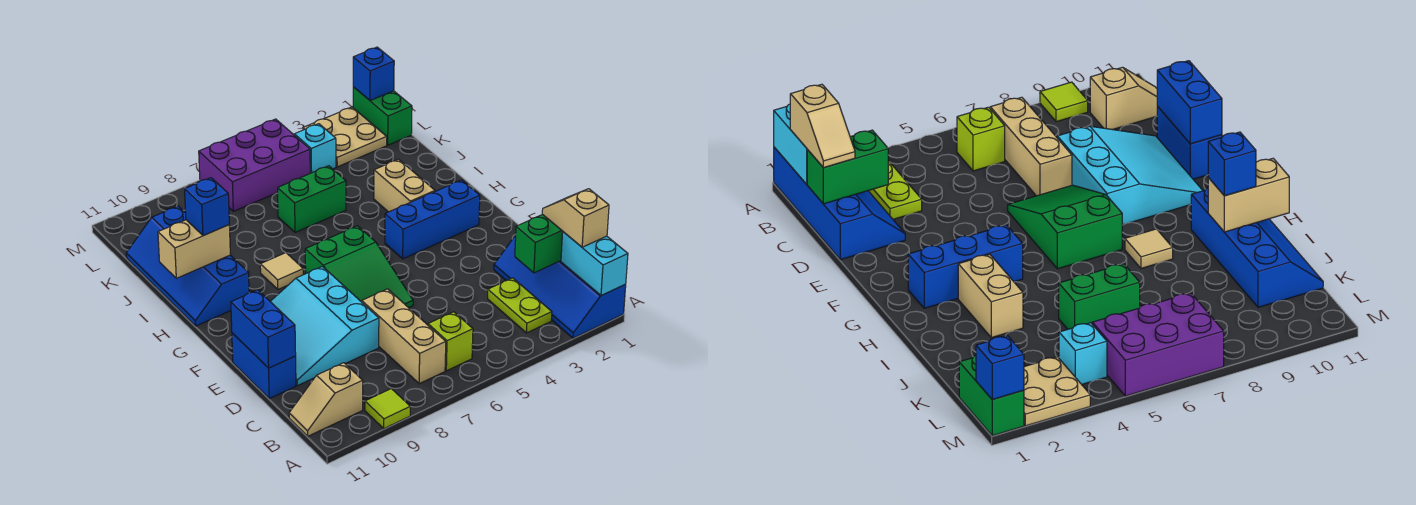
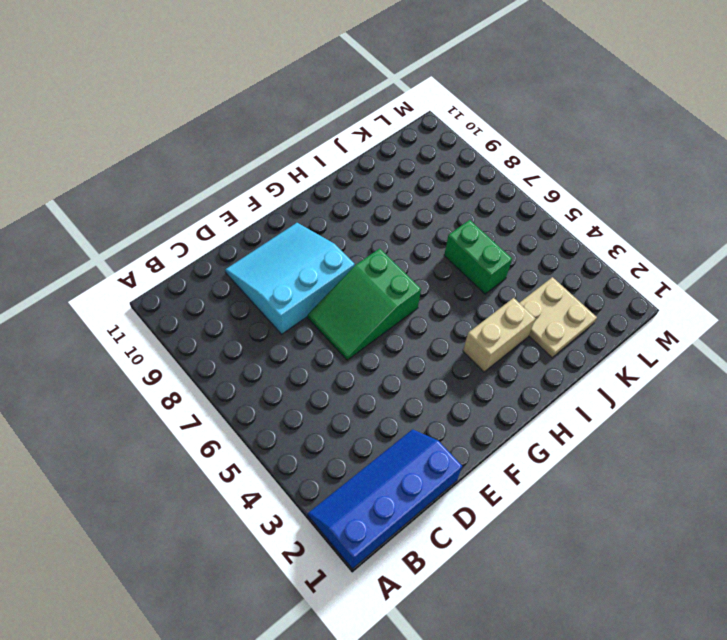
tan 2x2 plate [520,277,597,358] -> tan 2x2 plate moved to [303,107,387,167]
none -> lime 1x1 tile [365,389,410,428]
none -> lime 1x2 plate [488,278,552,333]
none -> lime 1x1 brick [428,312,473,371]

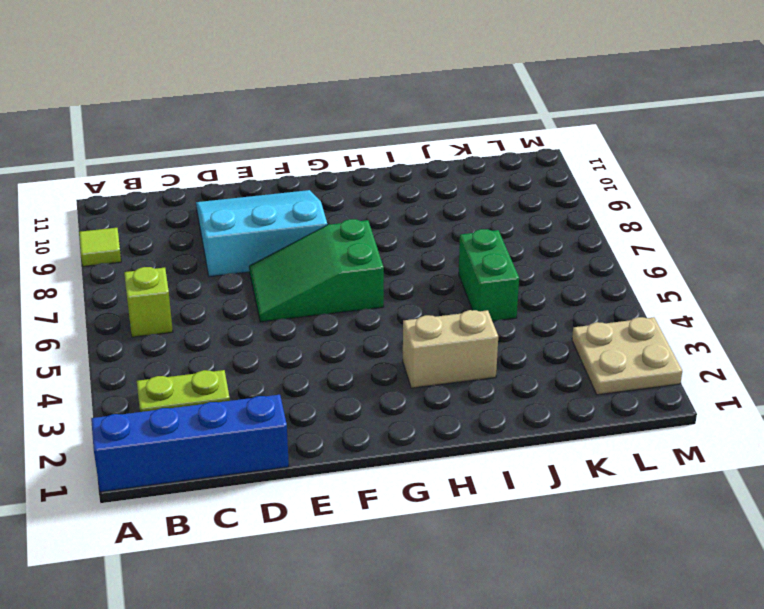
none -> tan 1x3 brick [362,289,446,384]
none -> tan 1x2 slope [289,363,363,436]
none -> blue 1x2 brick [232,333,296,399]

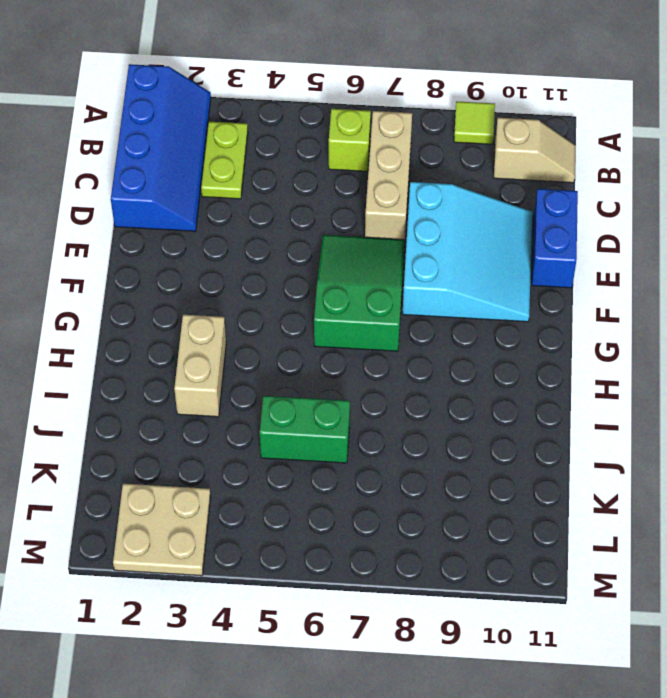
none -> blue 1x3 brick [385,180,480,259]
none -> tan 1x1 tile [260,253,303,289]
none -> blue 2x4 slope [126,206,249,326]

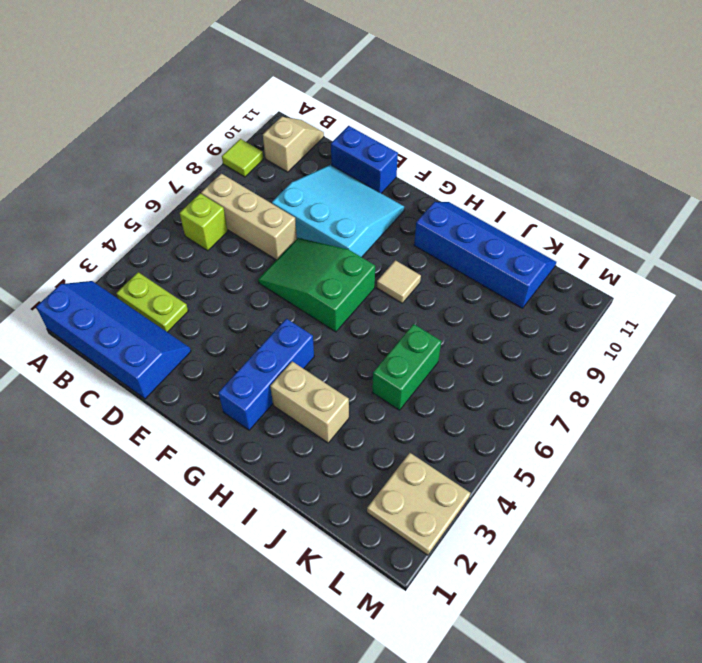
none -> green 1x2 brick [353,87,412,145]
none -> cyan 1x1 brick [294,124,336,173]
none -> purple 2x3 brick [199,119,310,211]

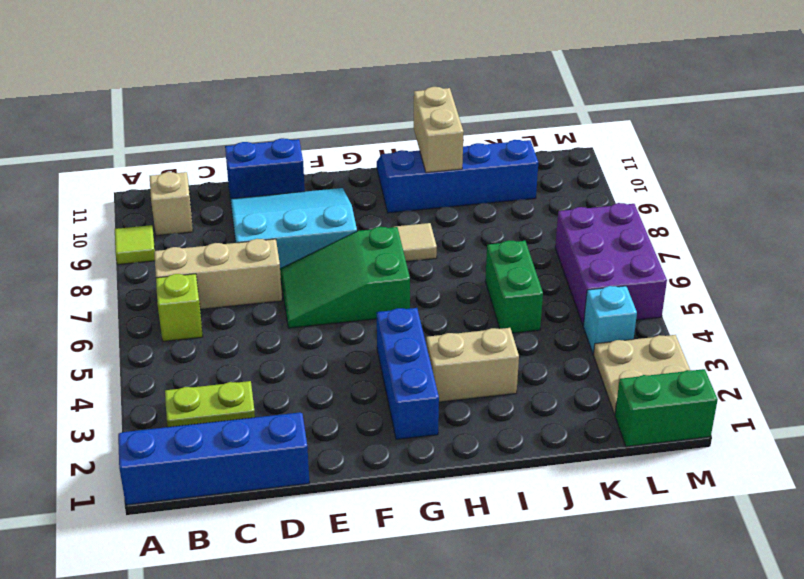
none -> cyan 1x2 brick [561,232,628,296]
none -> green 1x2 brick [515,214,563,273]
none -> blue 1x2 brick [231,290,296,368]

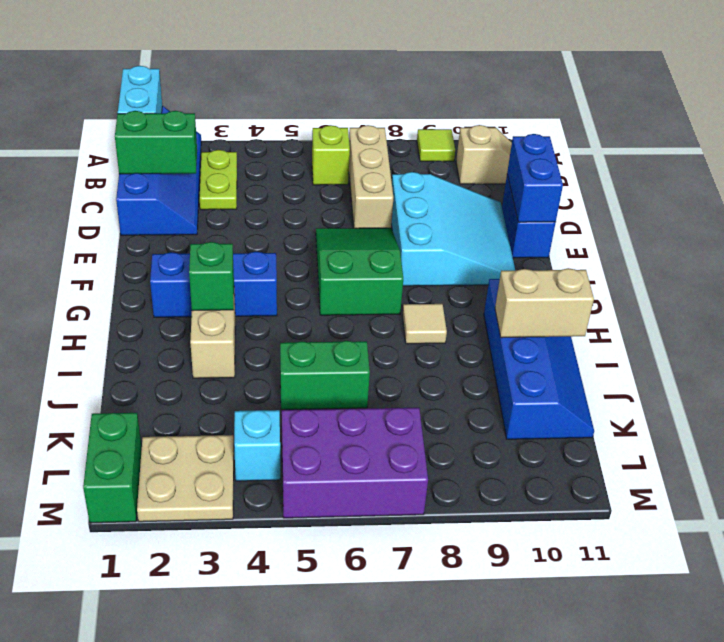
green 1x1 brick [189,242,234,311] -> none
none -> blue 1x1 brick [353,47,394,101]
none -> tan 1x2 slope [542,189,609,247]
none -> blue 1x1 brick [185,178,229,236]

